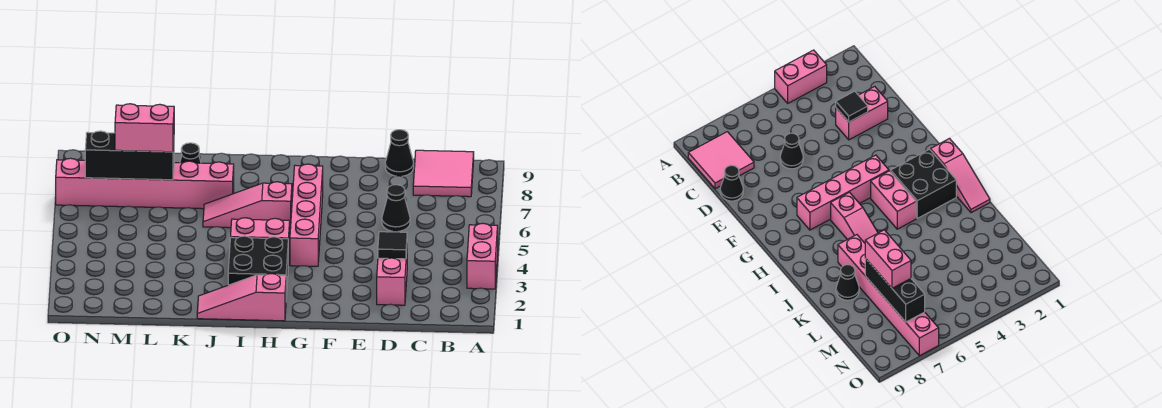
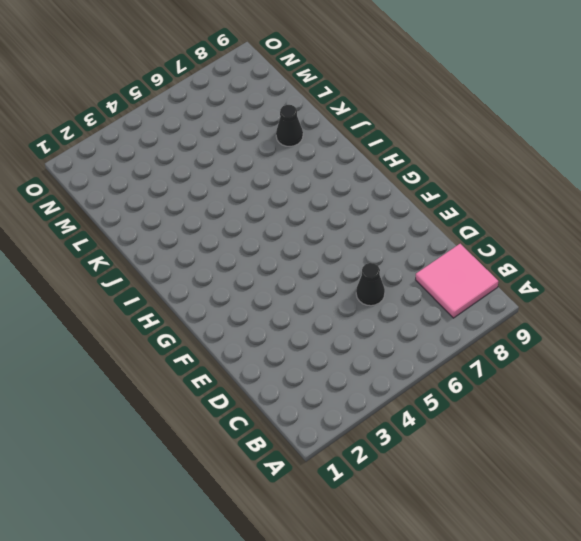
none -> pink 1x2 brick [467,223,498,289]
none -> pink 1x2 brick [377,253,407,305]
none -> black 1x1 cone [385,130,414,176]

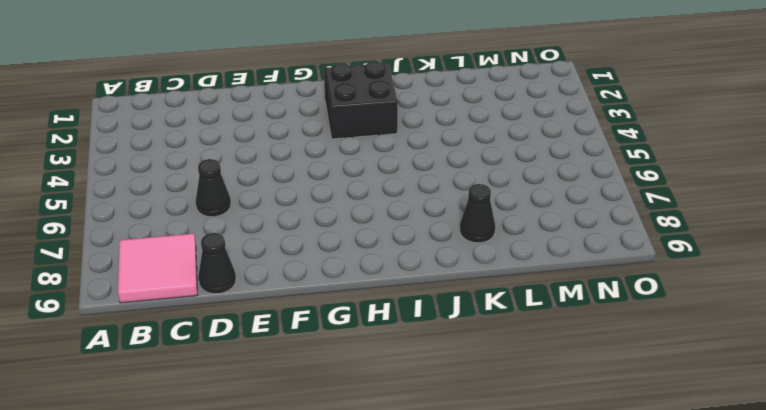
none -> pink 1x2 brick [467,223,498,289]
none -> pink 1x2 brick [377,253,407,305]
none -> pink 1x4 brick [290,164,323,266]

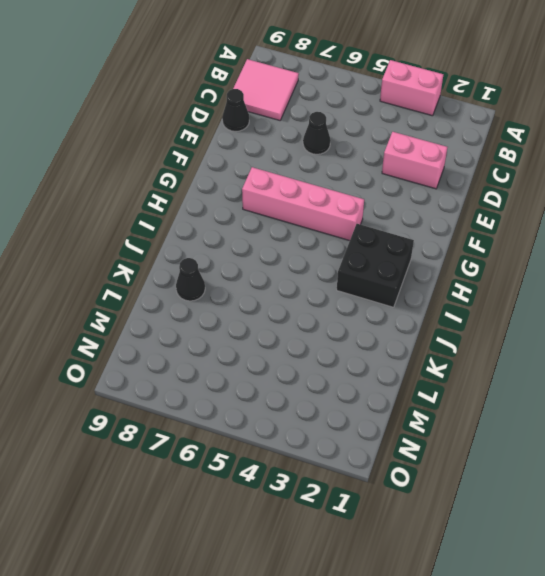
none -> pink 1x3 slope [197,274,286,321]
none -> pink 1x2 brick [231,218,290,265]
none -> pink 1x3 slope [203,182,292,229]

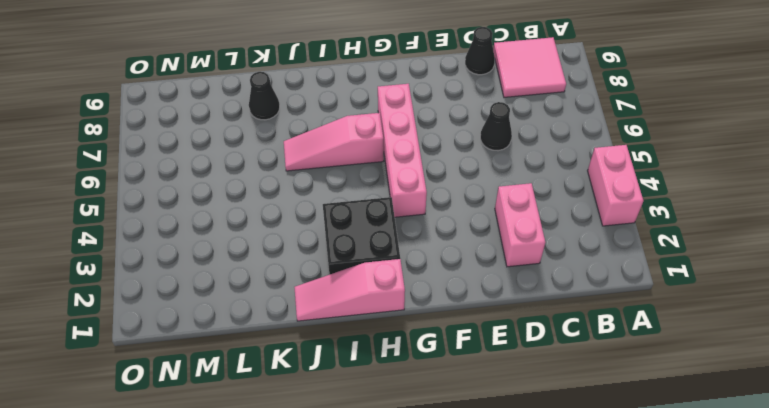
none -> pink 1x2 brick [231,218,290,265]
none -> pink 1x6 brick [56,158,234,209]
none -> black 1x1 tile [378,232,407,259]

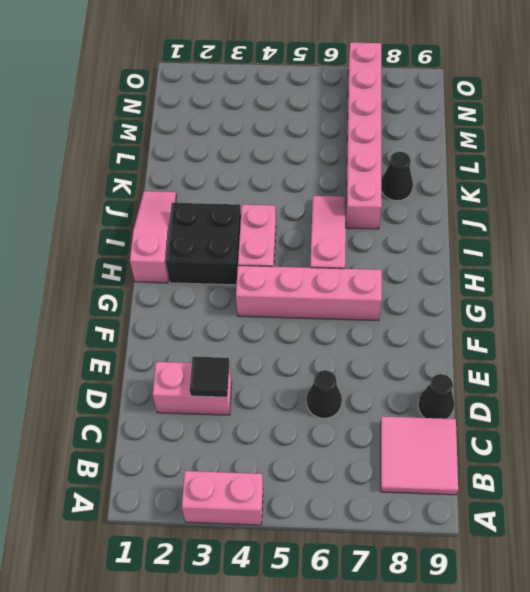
none -> black 1x3 brick [85,131,174,180]
none -> pink 1x2 brick [115,104,174,152]

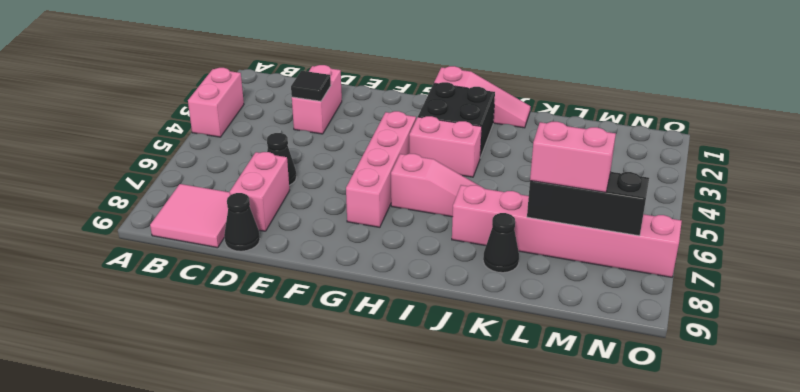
pink 1x2 brick [230,152,290,231] -> none

